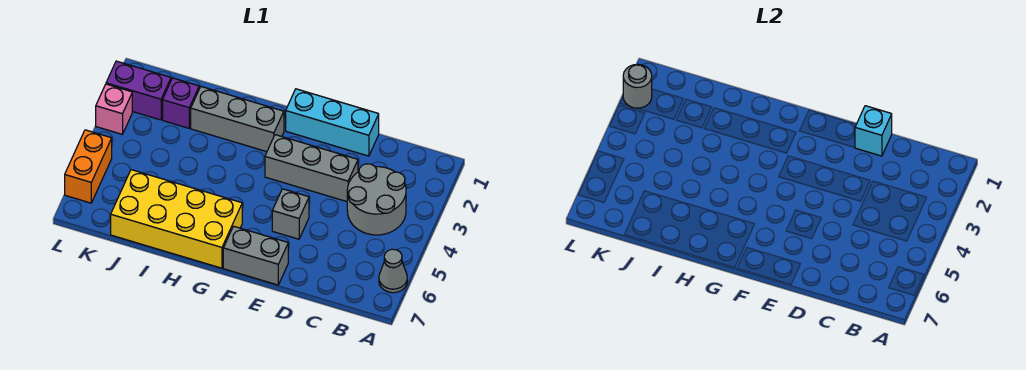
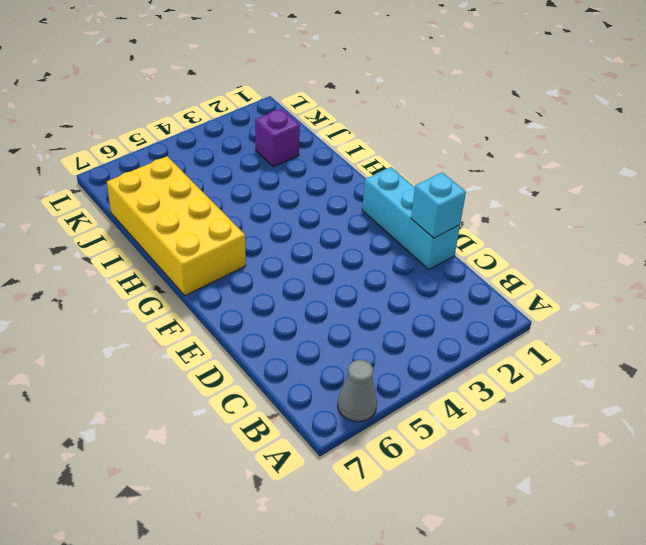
none -> grey 2x2 round brick [347,164,406,235]
none -> grey 1x3 brick [265,135,358,202]
none -> grey 1x1 brick [272,189,309,239]

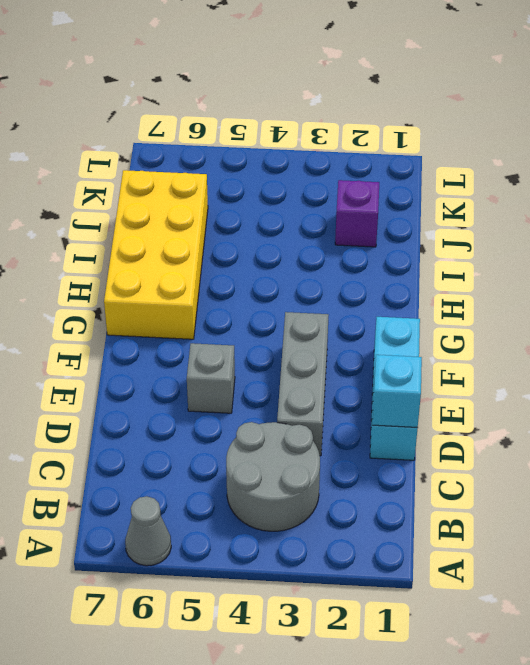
none -> grey 1x2 brick [223,226,288,285]
none -> grey 1x3 brick [191,87,284,152]
none -> purple 1x2 brick [106,61,171,120]

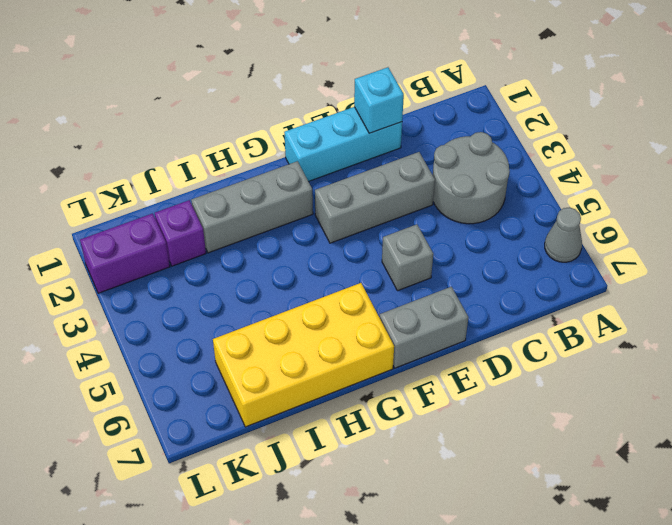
none -> pink 1x1 brick [96,84,132,134]
none -> orange 1x2 brick [65,130,112,203]
none -> grey 1x1 round brick [623,64,652,108]

